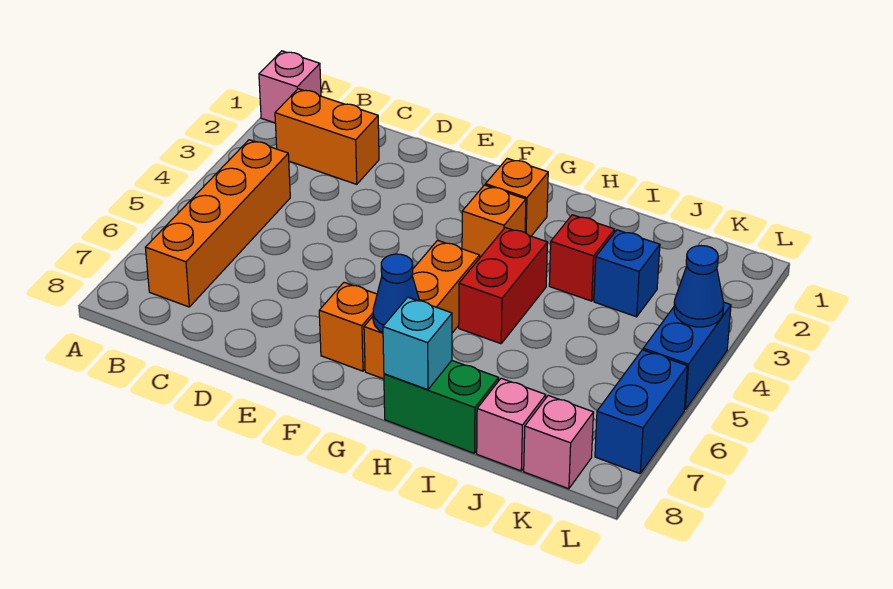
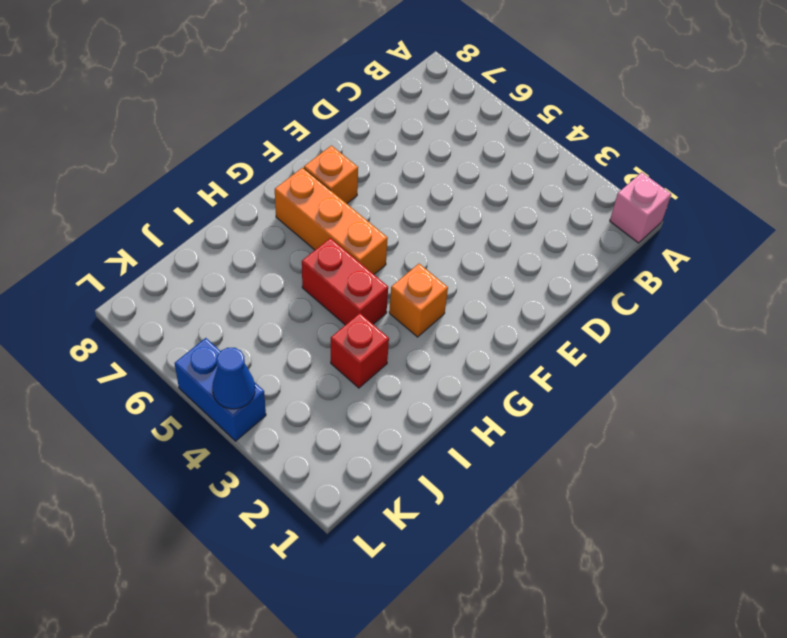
none -> orange 1x2 brick [275,89,379,184]
none -> orange 1x4 brick [145,140,290,307]
none -> orange 1x1 brick [485,158,548,236]

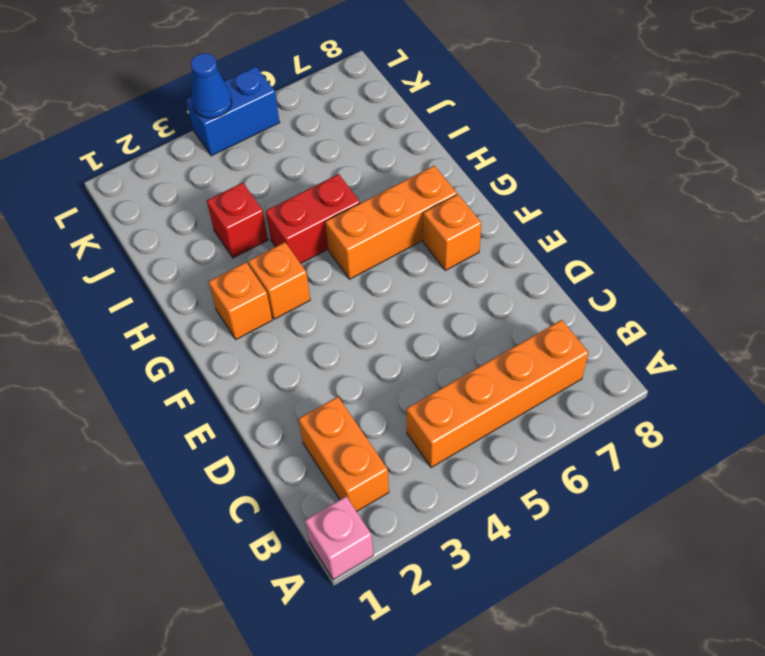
none -> green 1x2 brick [384,361,499,453]
none -> blue 1x1 brick [594,230,660,317]
none -> pink 1x1 brick [477,378,546,471]

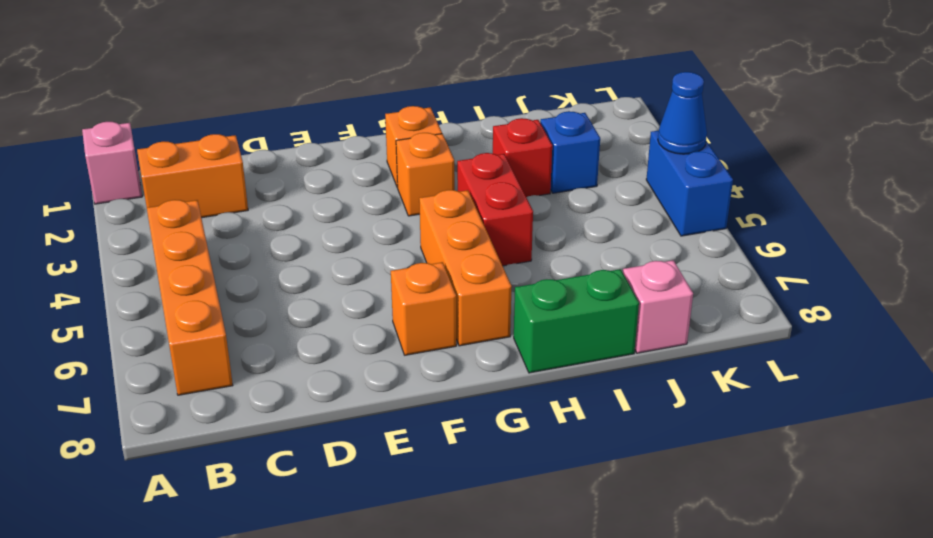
none -> pink 1x1 brick [524,396,594,489]
none -> blue 1x2 brick [595,350,687,474]
none -> blue 1x1 cone [373,254,419,332]

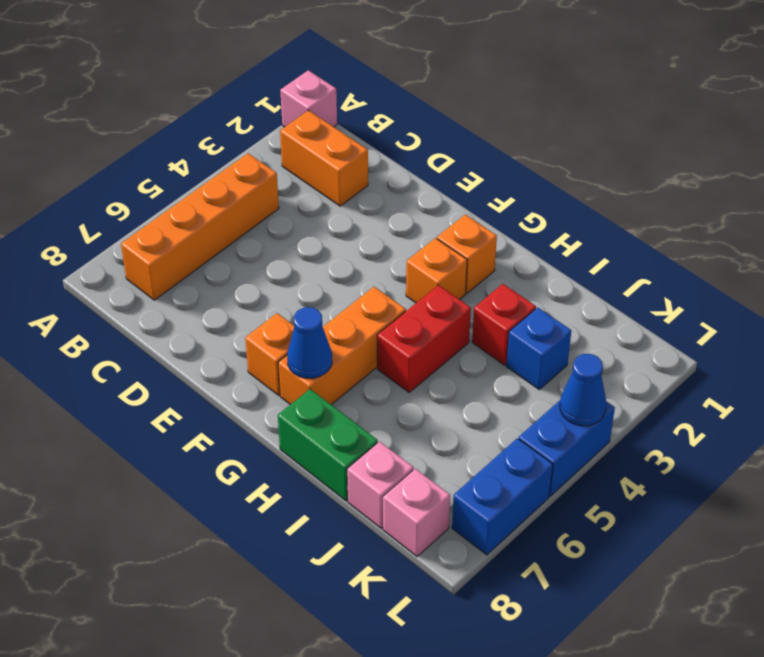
none -> cyan 1x1 brick [383,297,452,390]

